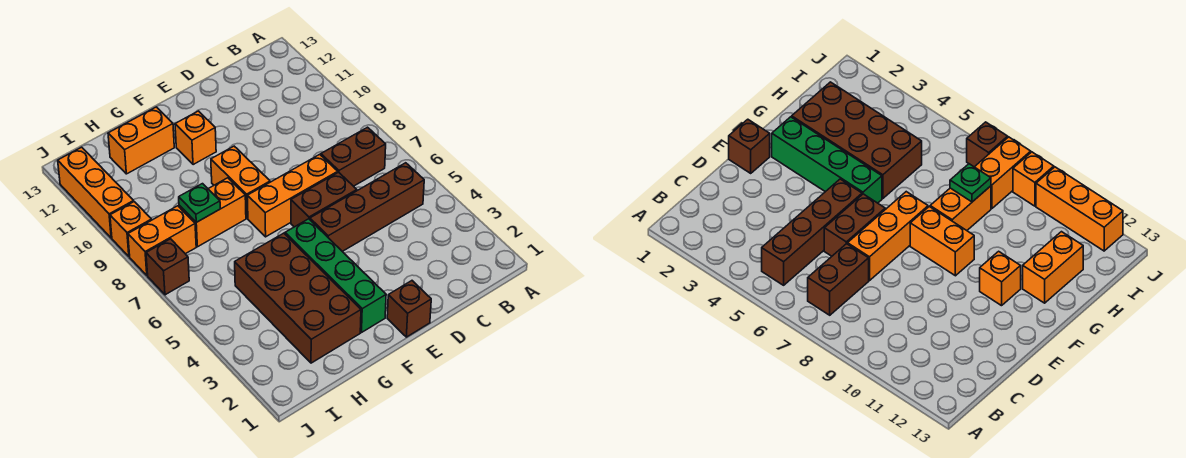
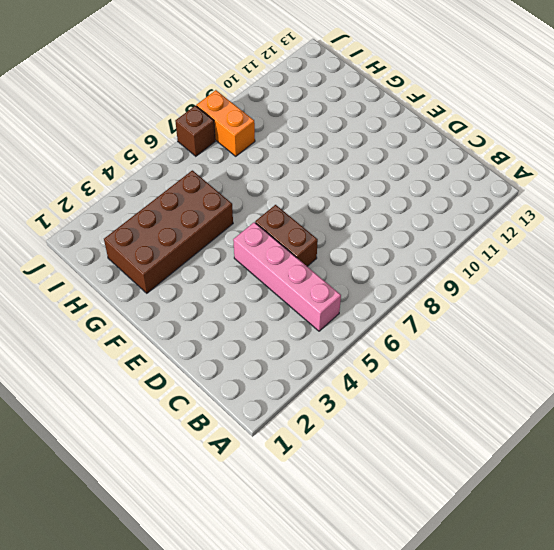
pink 1x4 brick [233,222,341,331] -> brown 1x4 brick [310,163,424,251]
none -> brown 1x2 brick [321,127,386,186]
none -> orange 1x3 brick [248,154,338,237]
none -> brown 1x1 brick [387,281,431,337]

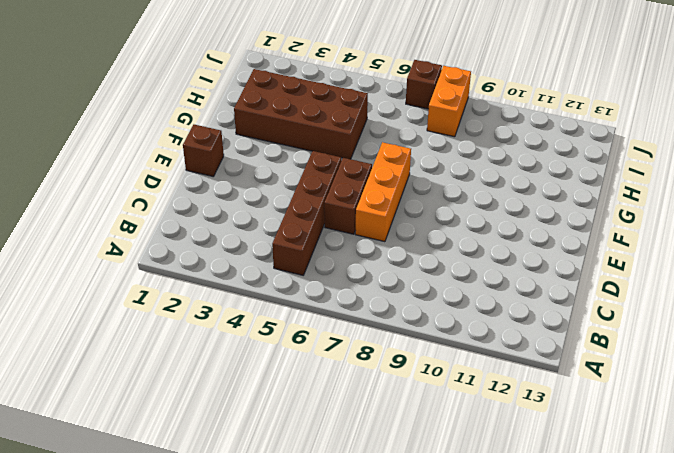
none -> brown 1x2 brick [321,127,386,186]
none -> green 1x4 brick [285,219,386,332]
none -> orange 1x2 brick [211,146,270,218]

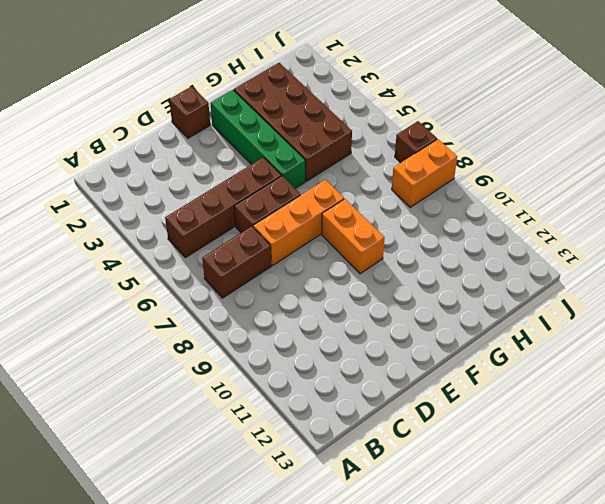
none -> orange 1x1 brick [175,111,216,165]
none -> orange 1x2 brick [179,178,246,247]
none -> orange 1x2 brick [108,107,174,174]

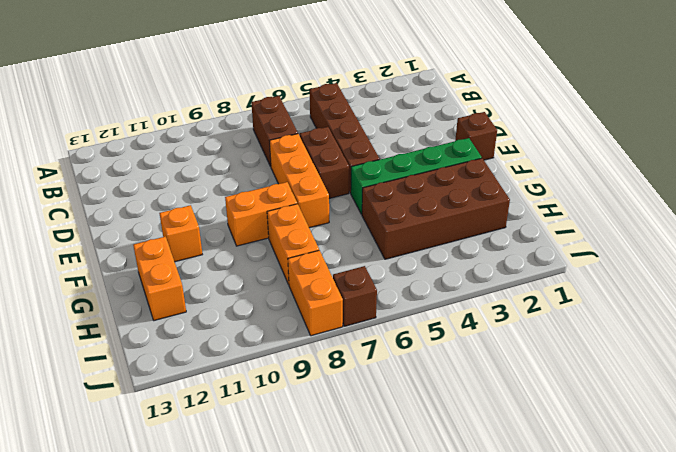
none -> orange 1x1 brick [110,202,152,257]
none -> orange 1x3 brick [58,147,134,238]
none -> green 1x1 plate [179,184,220,222]

